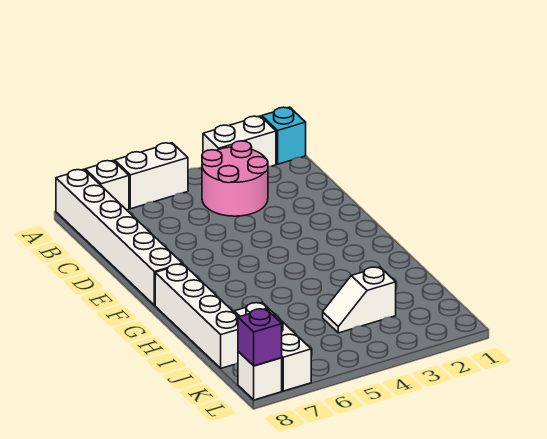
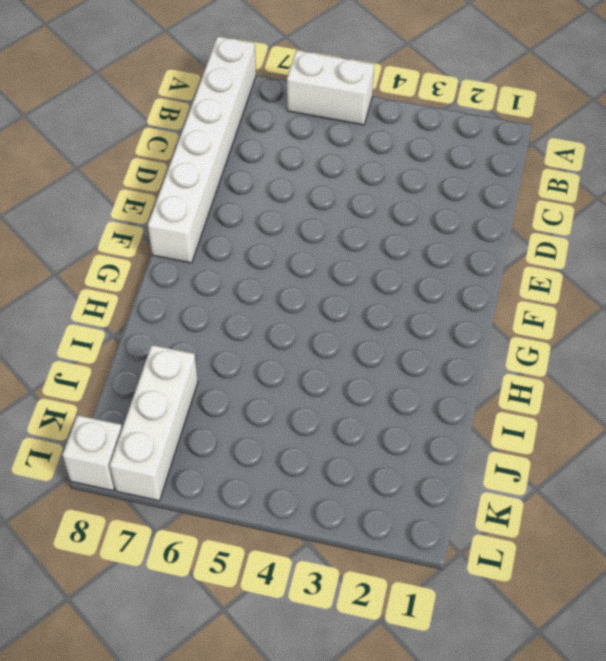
none -> cyan 1x1 brick [262,107,306,164]
none -> white 1x2 brick [203,116,276,167]

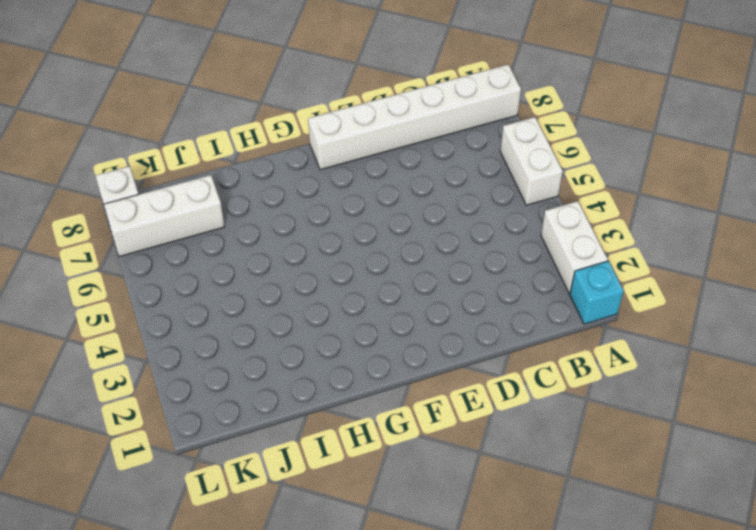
none -> white 1x1 brick [85,161,129,210]
none -> pink 2x2 round brick [202,141,268,216]

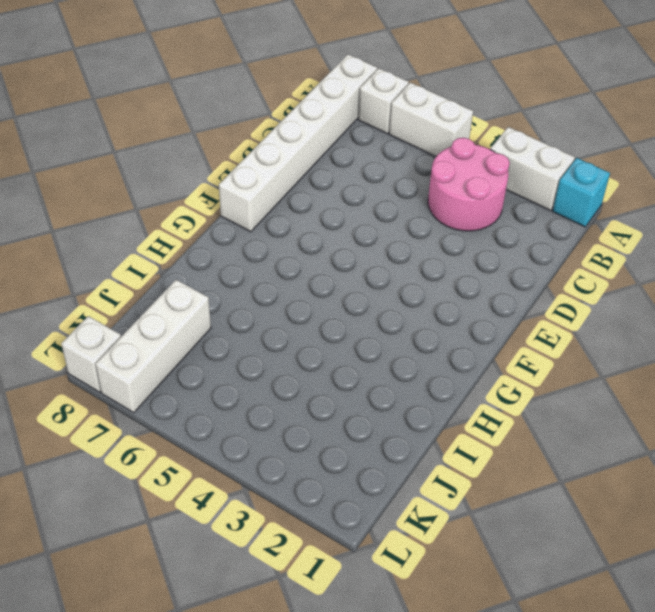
none -> white 1x4 brick [155,264,238,368]
none -> white 1x2 slope [323,267,396,333]

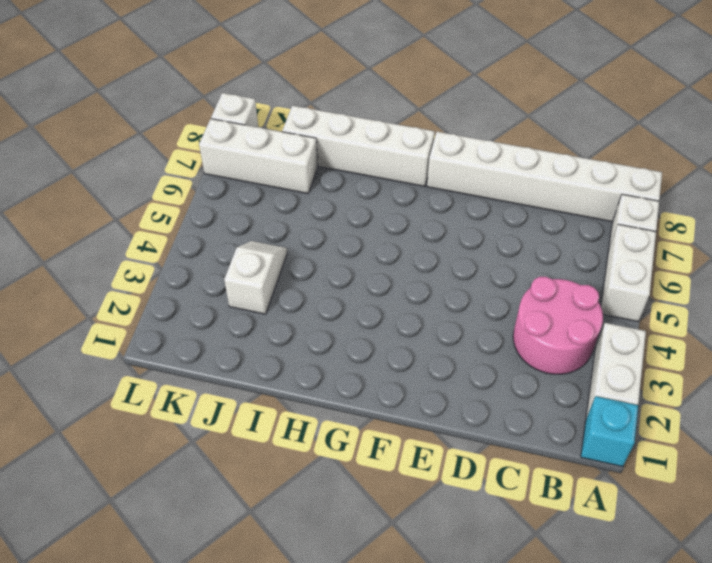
none -> purple 1x1 brick [238,309,282,366]

